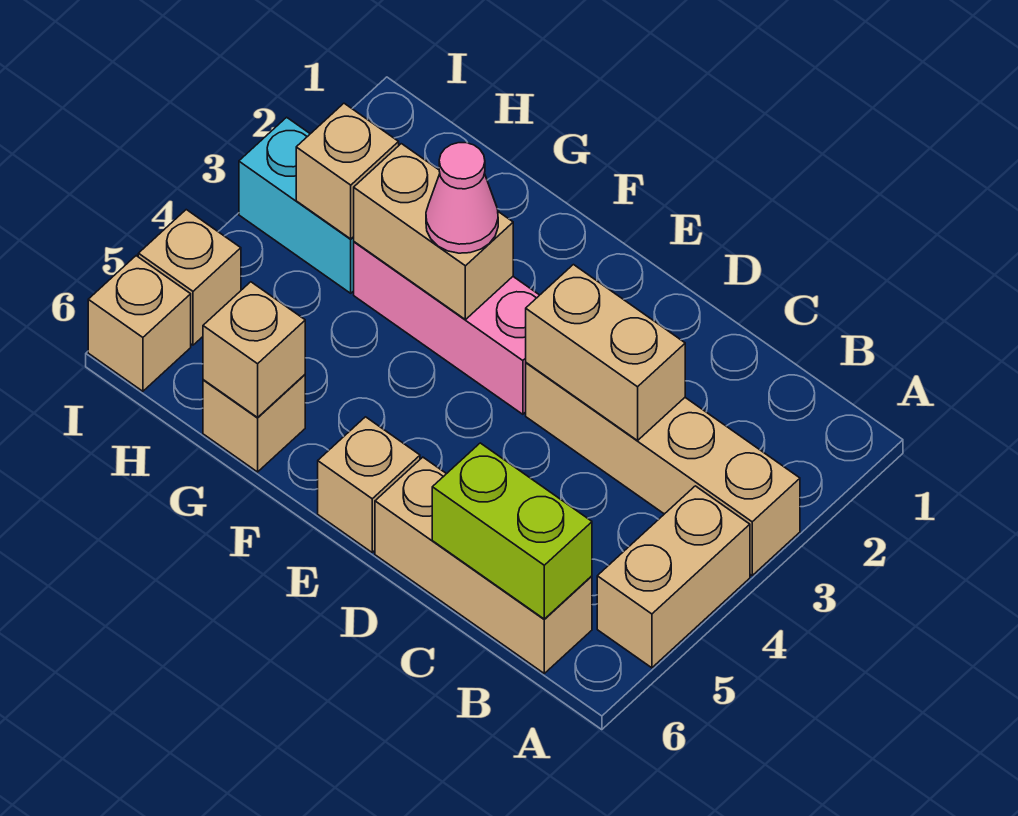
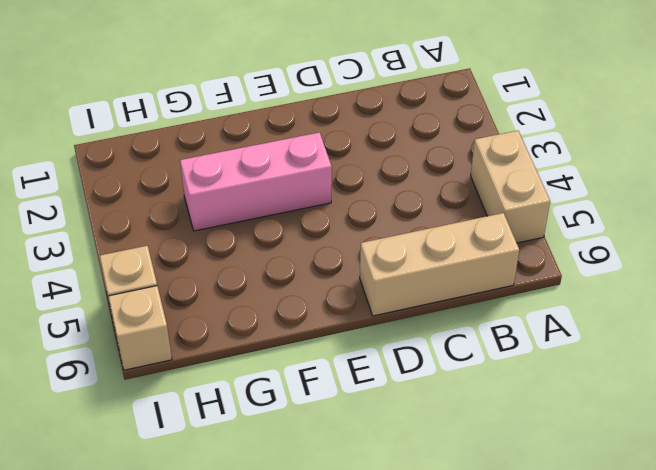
none -> tan 1x4 brick [526,363,800,575]
none -> tan 1x1 brick [318,417,420,552]
none -> tan 1x1 brick [203,375,305,472]

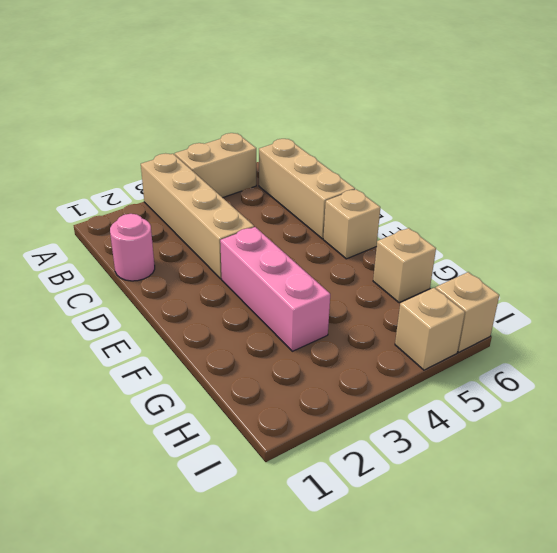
pink 1x1 round brick [110,214,155,281] -> none
none -> cyan 1x2 brick [239,117,354,293]
none -> lime 1x2 brick [432,443,592,619]
none -> tan 1x2 brick [526,265,685,441]

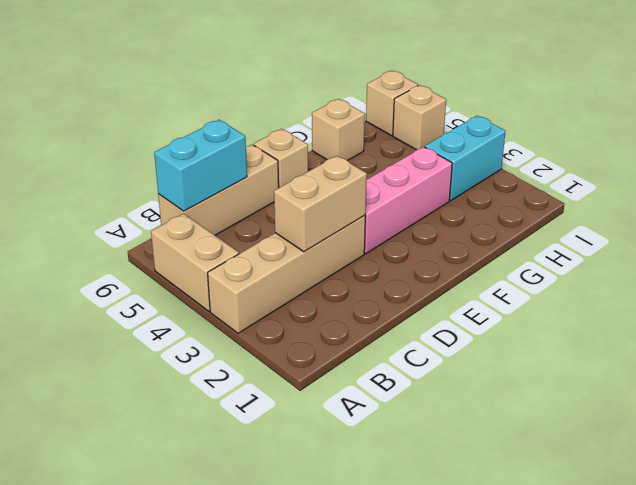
cyan 1x2 brick [154,120,247,211] -> lime 1x2 brick [432,443,592,619]
none -> tan 1x2 brick [354,144,513,320]
none -> tan 1x1 brick [203,282,305,417]
none -> tan 1x1 brick [296,103,399,239]

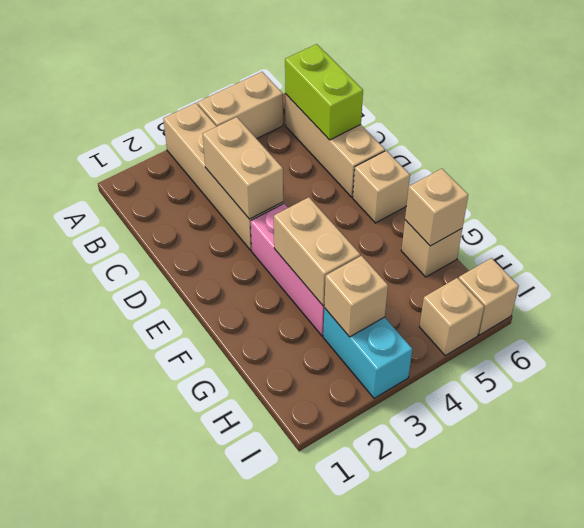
none -> pink 1x1 cone [426,143,498,253]

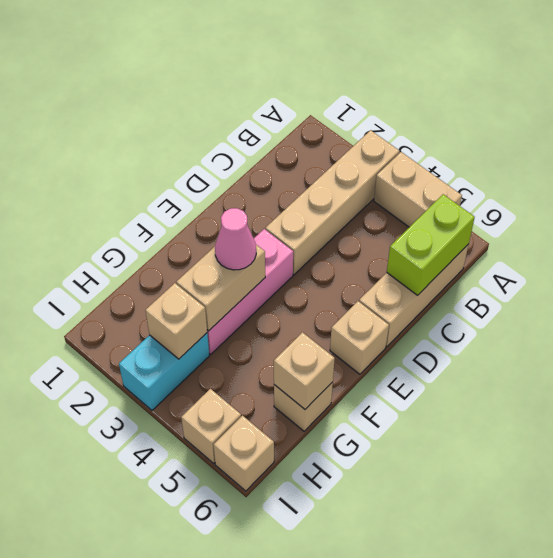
none -> tan 1x2 brick [526,265,685,441]

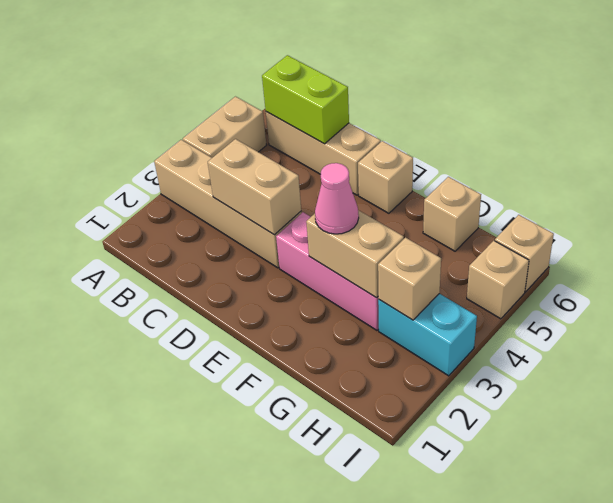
none -> tan 1x1 brick [203,282,305,417]

